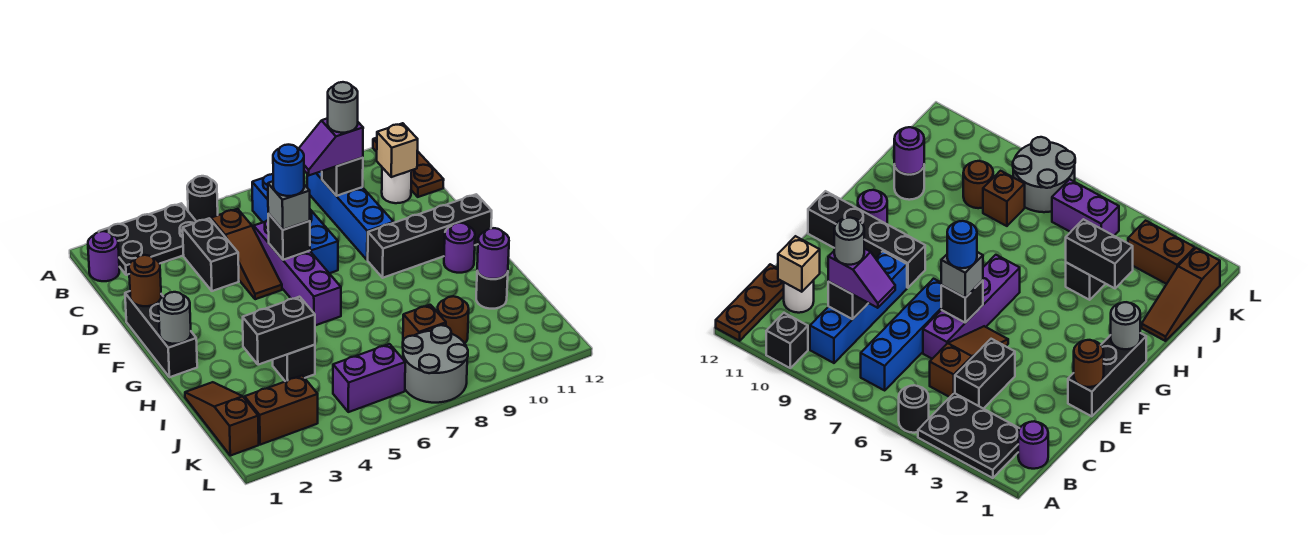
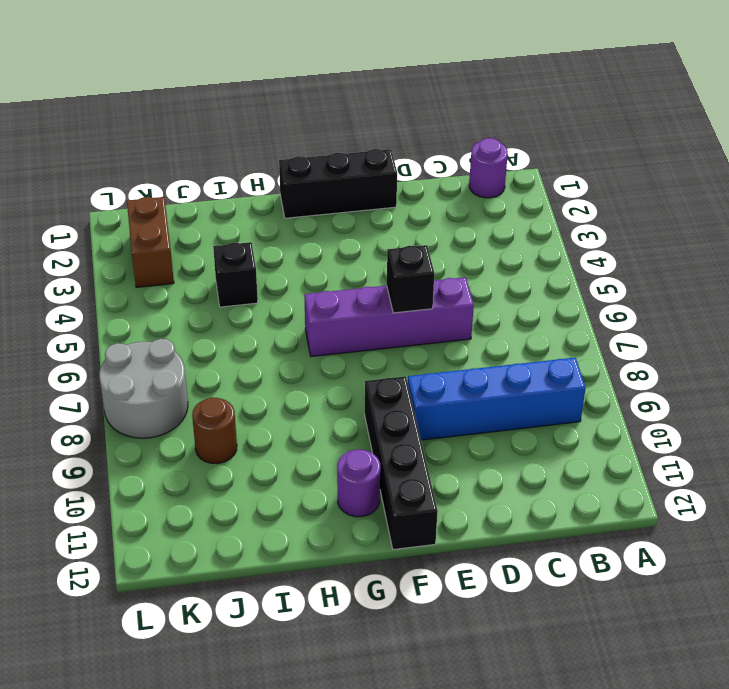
none -> black 2x3 plate [99,203,196,275]
none -> black 1x1 round brick [187,176,218,222]
none -> black 1x1 brick [766,313,808,368]
none -> brown 1x3 plate [373,138,444,197]

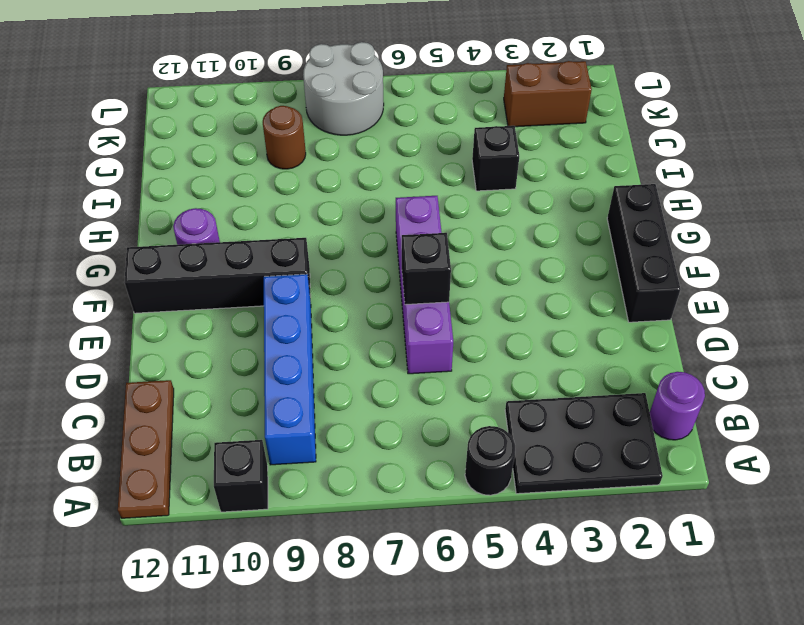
none -> blue 1x4 brick [252,174,338,273]
none -> black 1x2 brick [183,218,239,291]
none -> brown 1x3 slope [211,209,282,299]
none -> white 1x1 round brick [382,168,412,203]

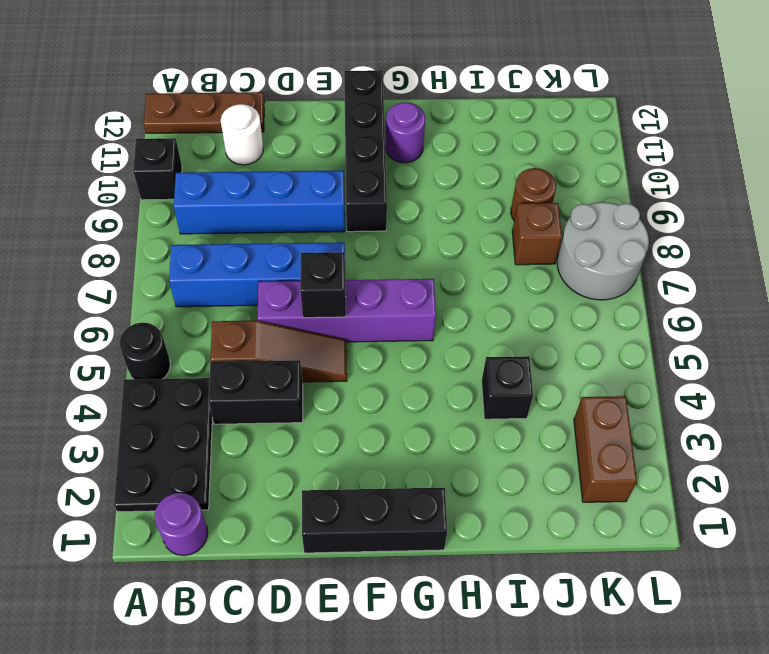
none -> brown 1x3 slope [185,382,259,456]
none -> black 1x1 round brick [476,271,508,309]
none -> purple 1x2 brick [333,344,405,412]
none -> black 1x1 brick [322,158,363,196]

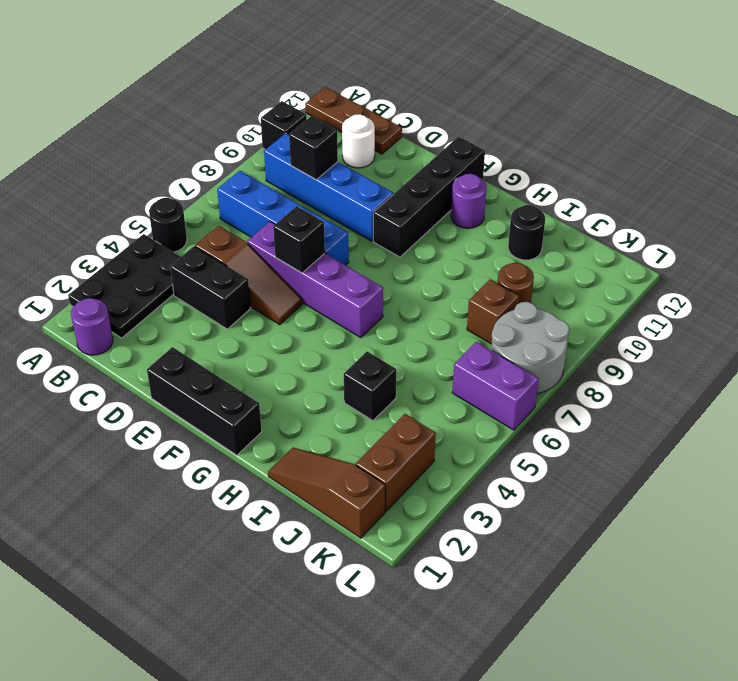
purple 1x2 brick [452,342,539,430] -> purple 1x2 brick turned to [333,344,405,412]
none -> tan 1x1 brick [377,123,418,177]
none -> brown 1x1 round brick [129,255,161,306]
none -> grey 1x1 round brick [159,292,191,344]
none -> black 1x2 brick [243,297,315,365]

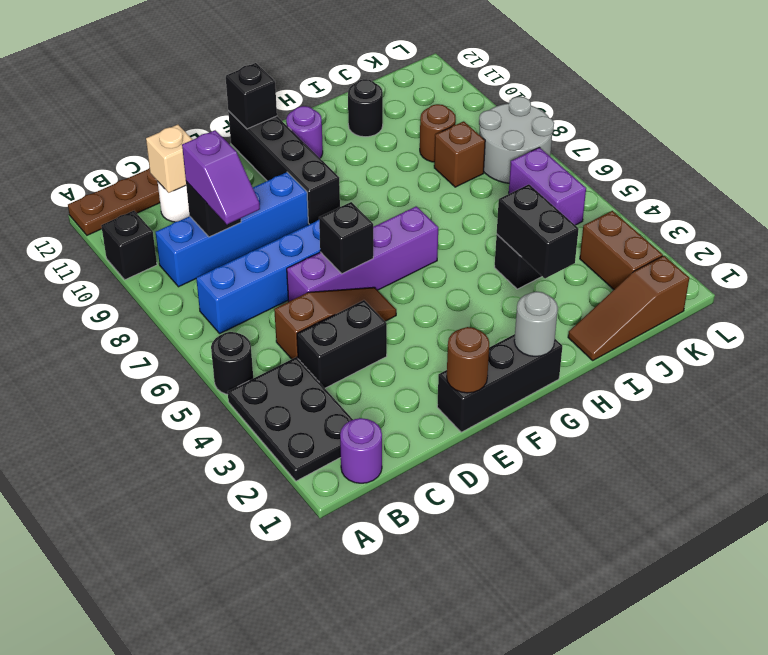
black 1x1 brick [226,63,277,129] -> none
none -> purple 1x1 round brick [477,228,509,279]
none -> grey 1x1 brick [268,181,310,230]
none -> grey 1x1 round brick [328,82,358,133]
none -> blue 1x1 round brick [273,145,304,196]

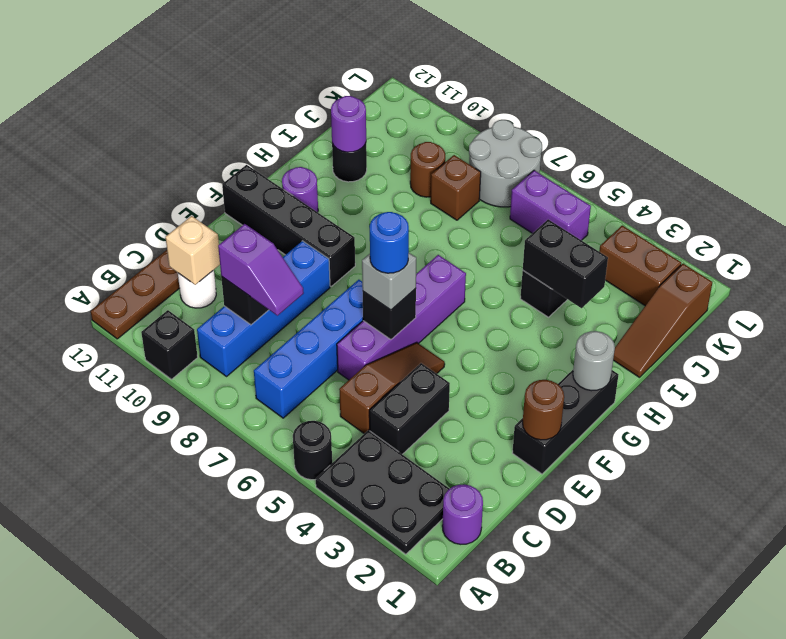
none -> grey 1x1 round brick [328,82,358,133]

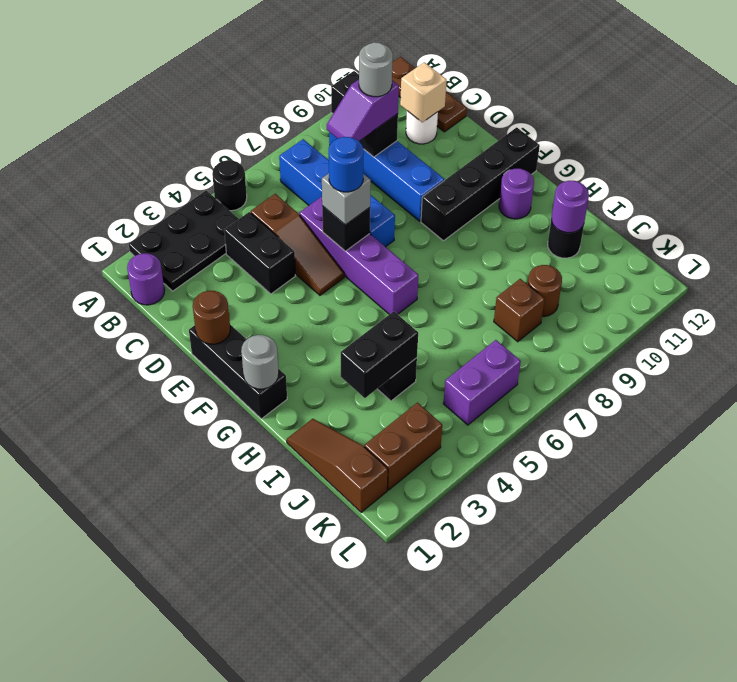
none -> grey 2x2 round brick [403,325,468,403]

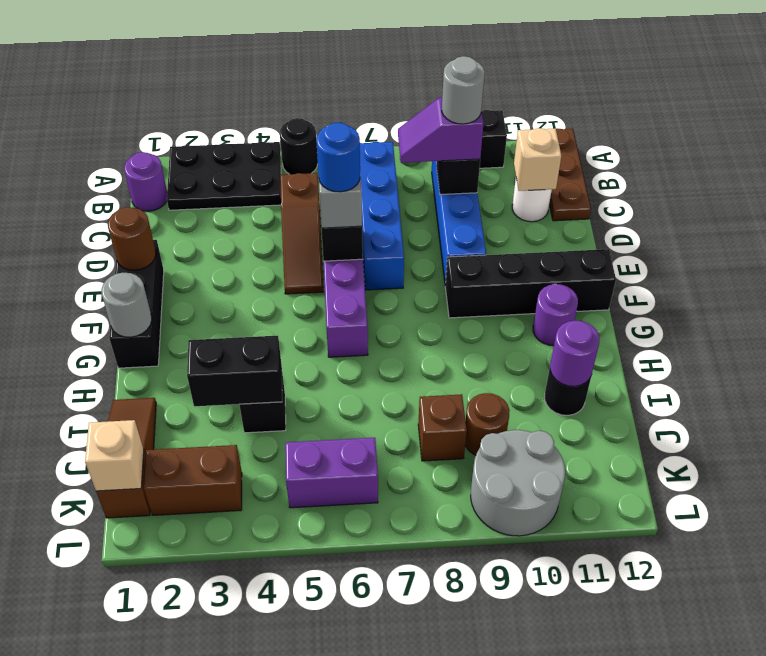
tan 1x1 brick [85,420,144,491] -> none
grey 2x2 round brick [471,430,565,536] -> grey 2x2 round brick moved to [403,325,468,403]
none -> black 1x2 brick [183,218,239,291]

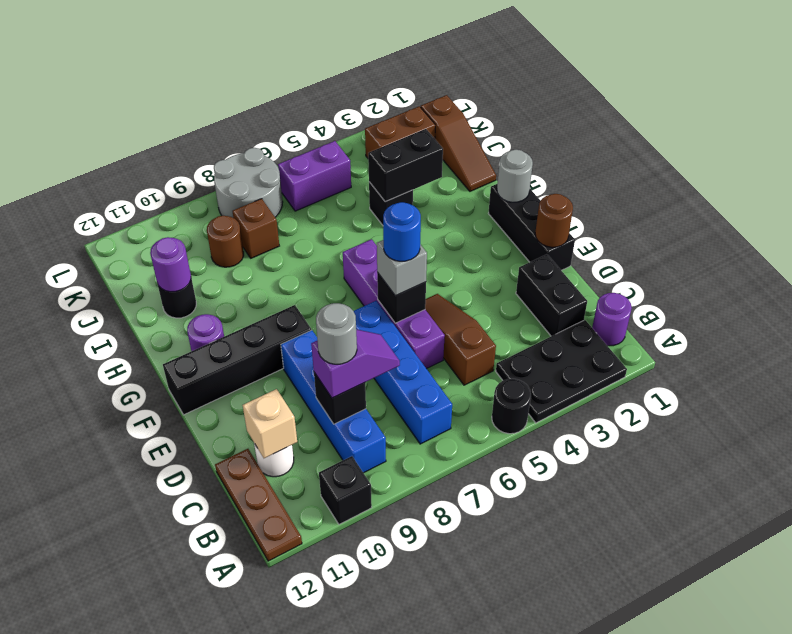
black 1x2 brick [516,254,587,336] -> black 1x2 brick moved to [183,218,239,291]

